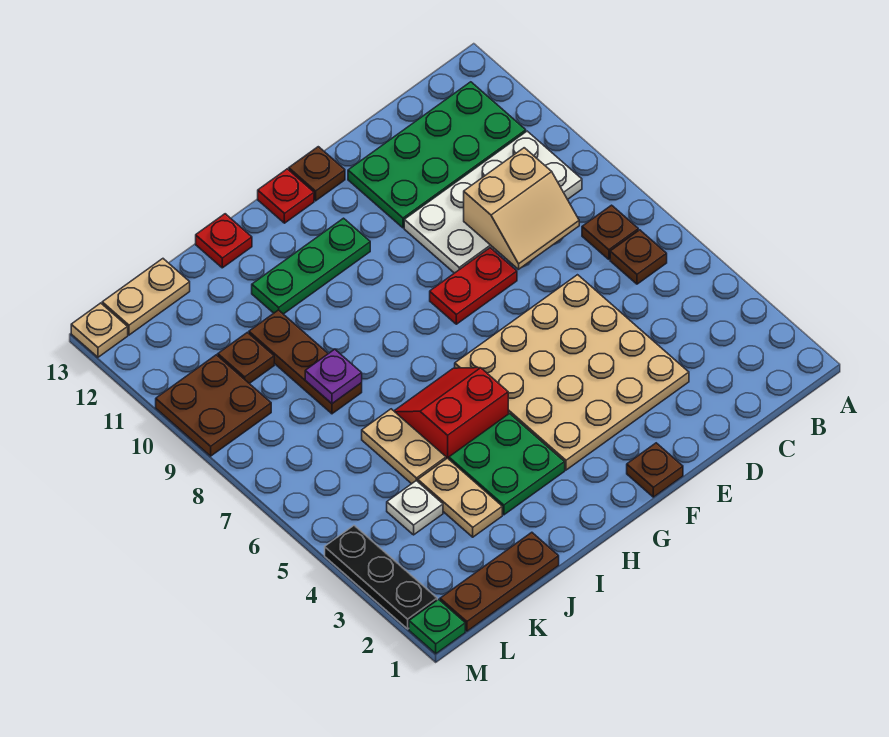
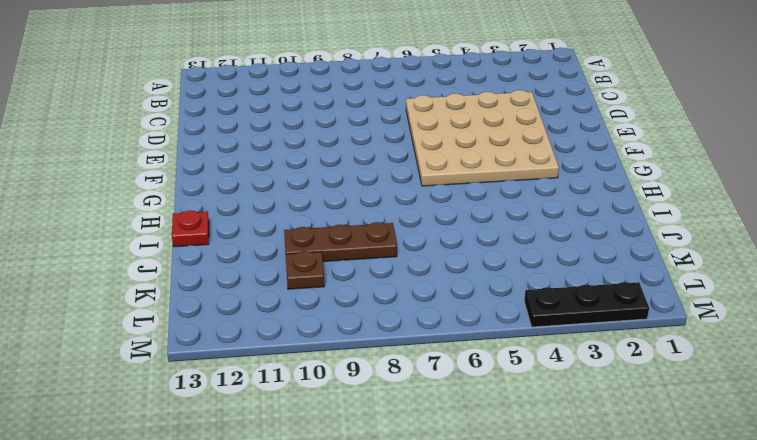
none -> brown 1x1 plate [610,230,667,284]
none -> brown 1x1 plate [582,205,638,259]
none -> white 2x4 plate [404,131,582,273]

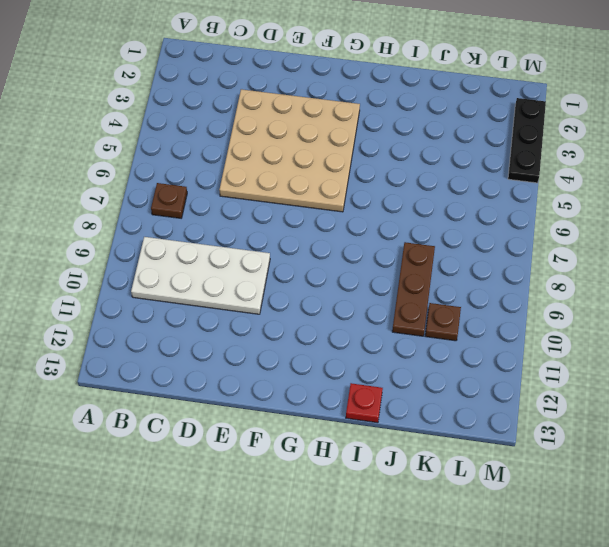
none -> brown 1x1 plate [610,230,667,284]
none -> green 2x4 plate [348,82,526,228]
none -> red 1x2 plate [430,248,517,324]

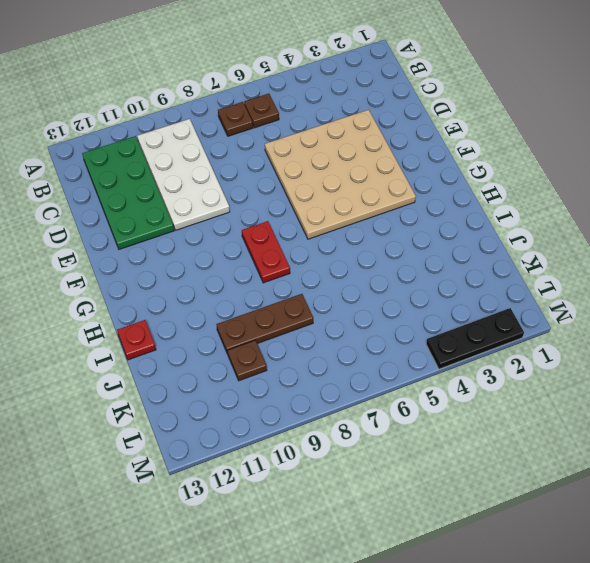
red 1x2 plate [242,221,290,283] -> red 1x2 plate moved to [430,248,517,324]
none -> brown 1x1 plate [627,443,683,497]
none -> brown 1x1 plate [289,147,345,201]
none -> green 1x3 plate [252,218,370,314]

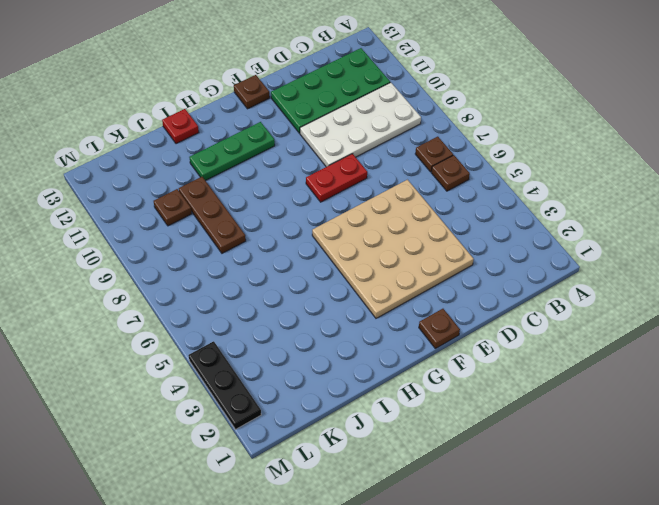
none -> red 1x1 plate [258,169,314,223]
none -> green 2x2 plate [449,414,565,515]
none -> red 2x2 slope [394,368,508,459]

